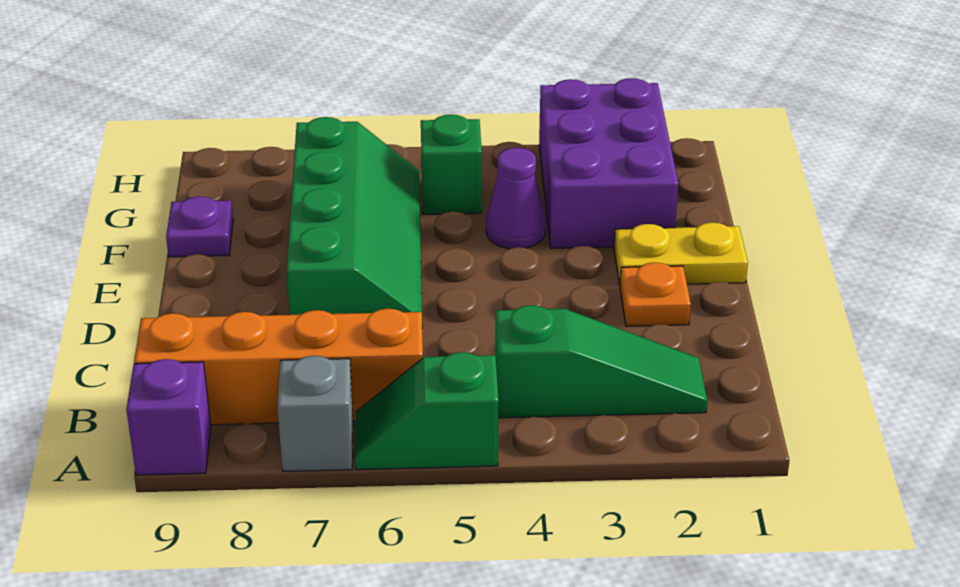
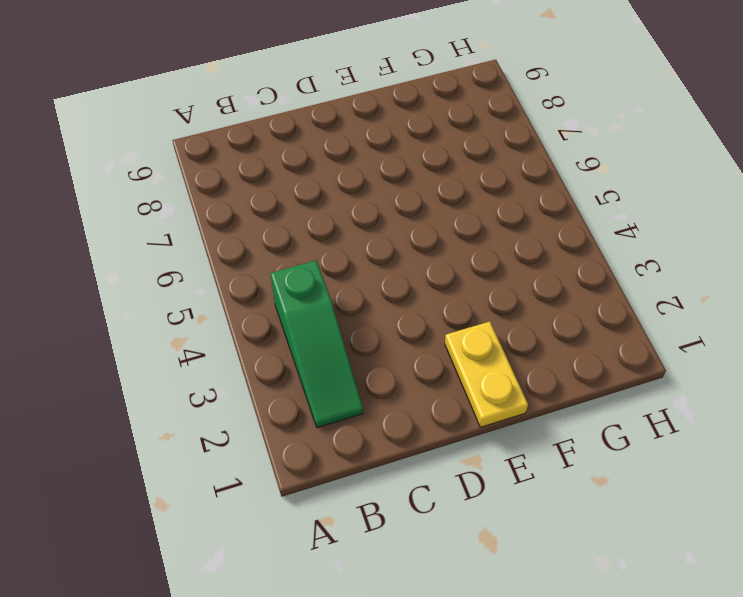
none -> green 1x2 slope [355,352,499,470]
none -> grey 1x1 brick [277,356,353,471]
none -> purple 1x1 brick [126,359,211,475]

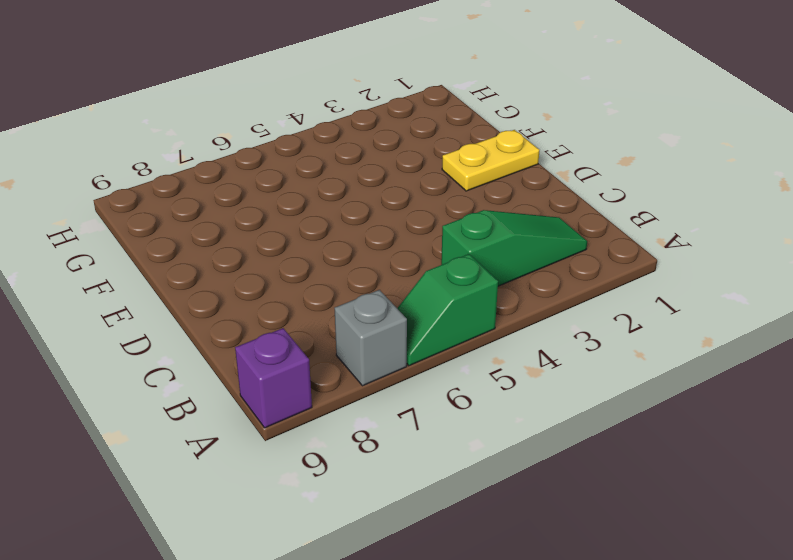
none -> orange 1x4 brick [134,309,423,425]
none -> orange 1x1 plate [620,262,691,326]
none -> green 2x4 slope [287,117,422,315]

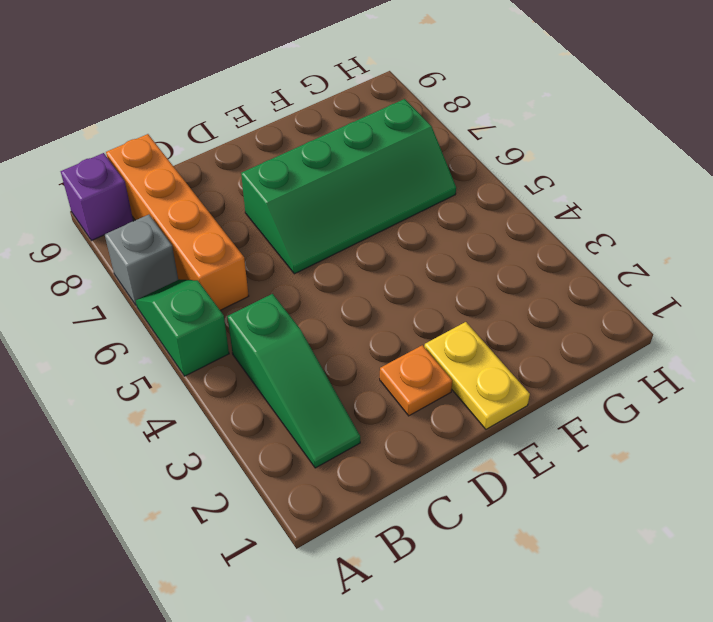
none -> purple 2x3 brick [539,78,678,248]
none -> purple 1x1 cone [486,148,546,249]
none -> purple 1x1 plate [166,196,233,257]

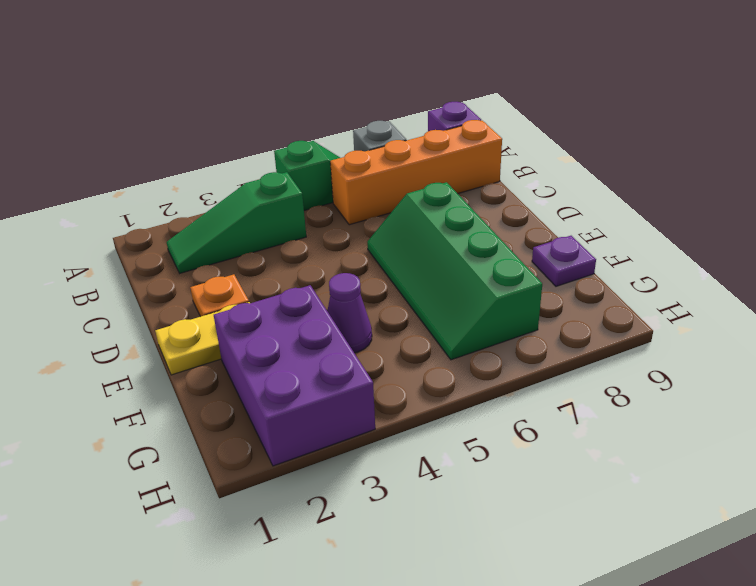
none -> green 1x1 brick [421,115,482,214]

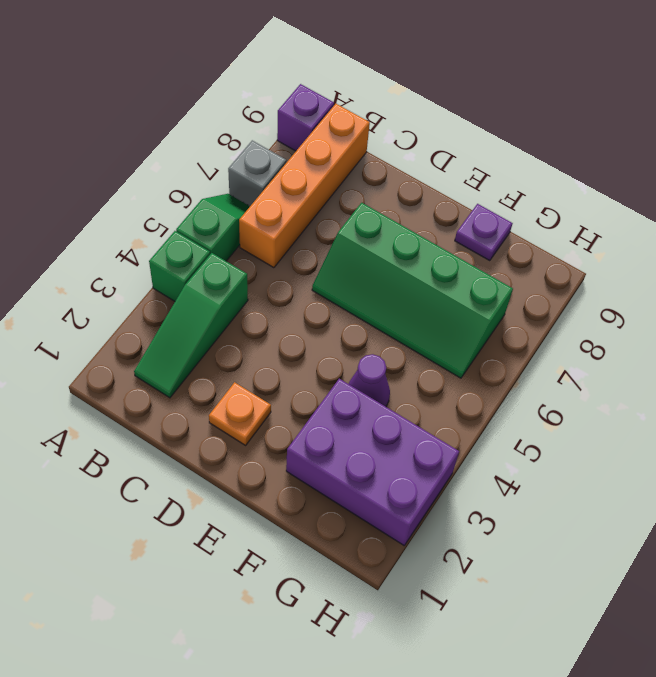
green 1x1 brick [149,231,210,301] -> green 1x1 brick moved to [421,115,482,214]
none -> yellow 1x2 plate [614,222,748,285]

